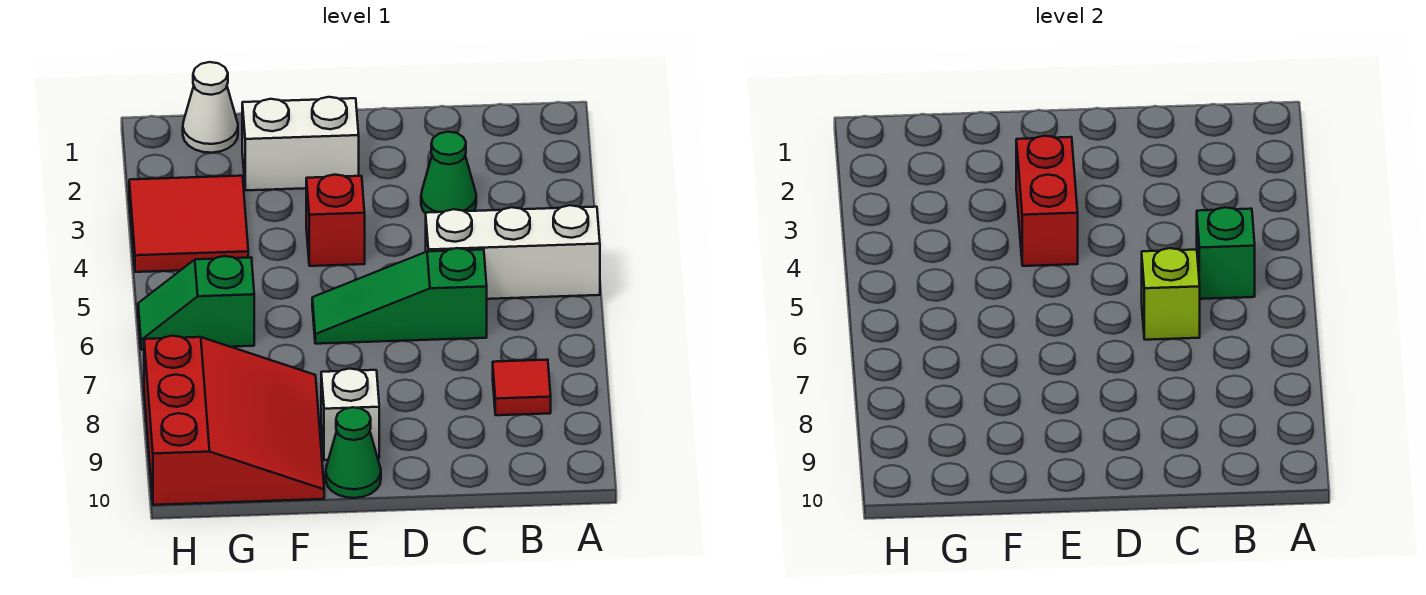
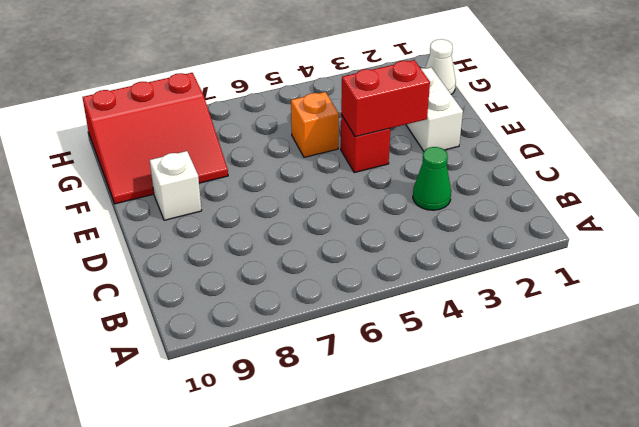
orange 1x1 brick [291,92,339,157] -> none
none -> white 1x3 brick [426,205,600,299]
none -> red 1x1 tile [493,360,551,415]
none -> green 1x3 slope [312,248,487,344]

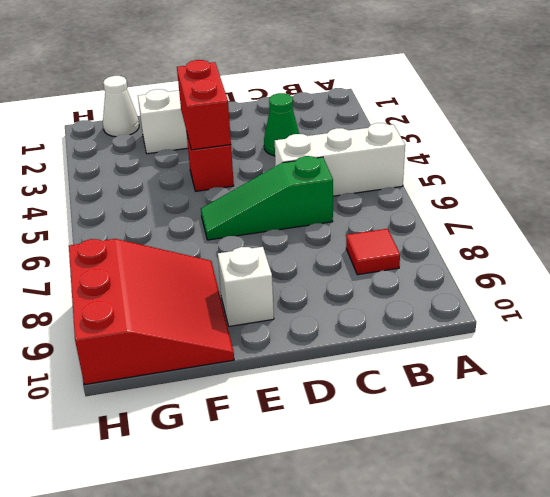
none -> green 1x1 cone [326,407,381,498]
none -> red 2x2 tile [129,176,248,272]
none -> green 1x2 slope [138,256,254,350]

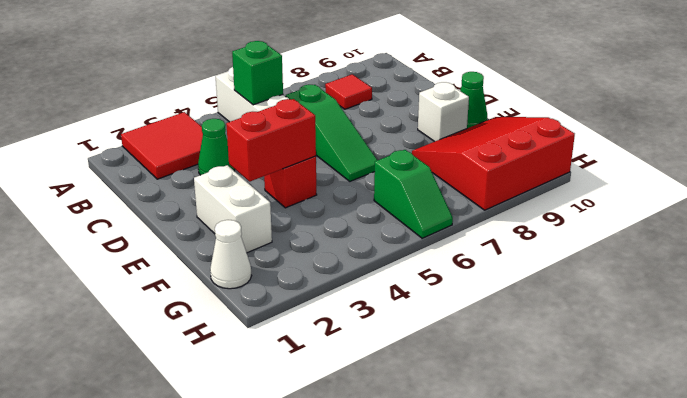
red 2x2 tile [121,112,203,179] -> red 2x2 tile moved to [129,176,248,272]
none -> lime 1x1 brick [1142,248,1200,340]

